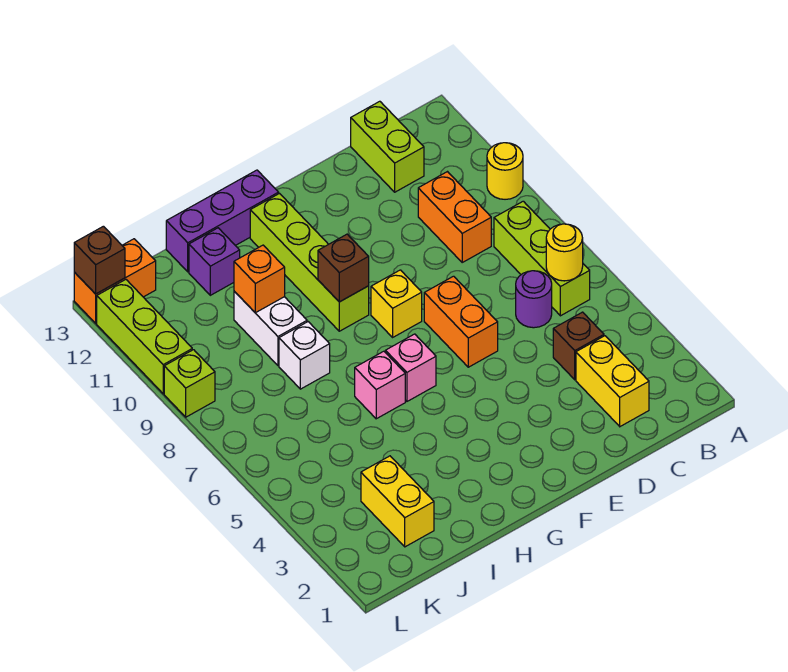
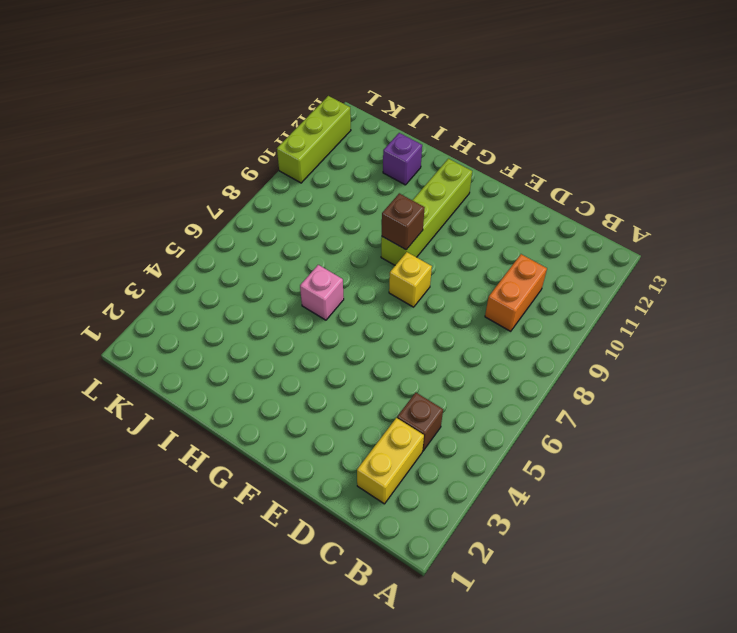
none -> yellow 1x1 round brick [487,143,523,199]
none -> lime 1x3 brick [494,201,590,316]
none -> purple 1x1 round brick [516,271,552,328]

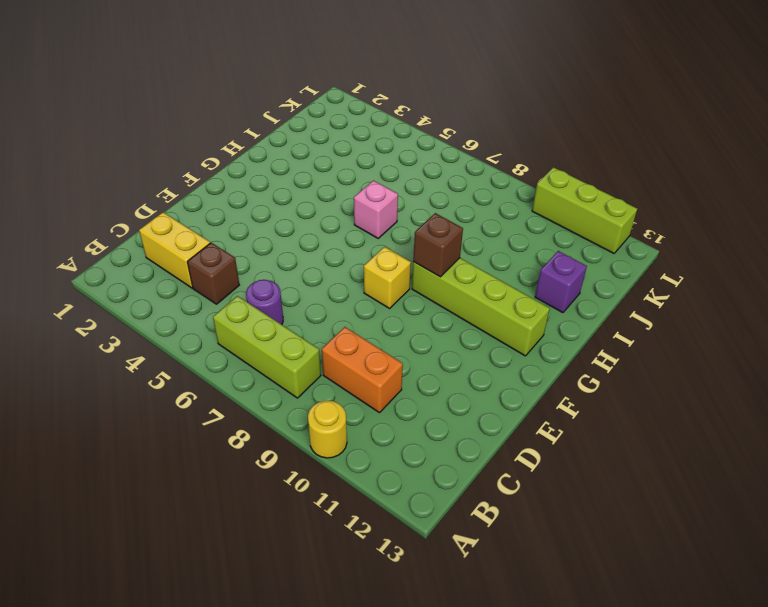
none -> lime 1x2 brick [351,101,424,192]
none -> orange 1x2 brick [424,276,498,367]
none -> pink 1x1 brick [385,334,436,401]

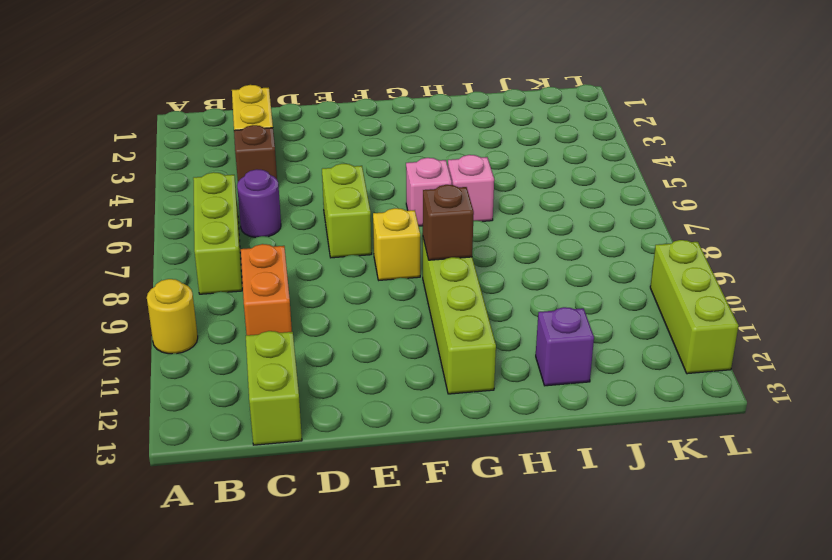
lime 1x2 brick [322,164,372,258] -> orange 1x2 brick [424,276,498,367]
none -> purple 1x3 brick [166,170,279,272]
none -> white 1x1 brick [279,322,330,389]
none -> white 1x2 brick [234,291,307,366]

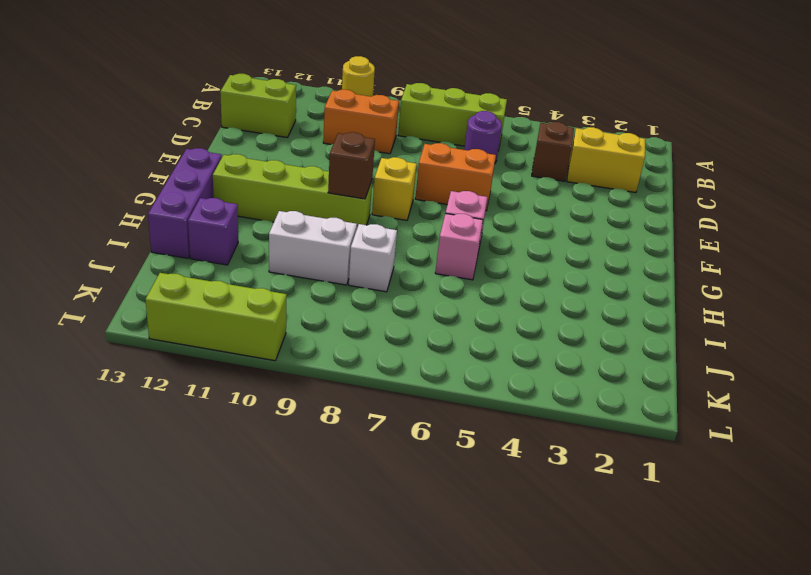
none -> yellow 1x2 brick [361,456,434,547]
none -> orange 1x2 brick [74,239,156,323]
none -> lime 1x1 brick [164,350,215,417]

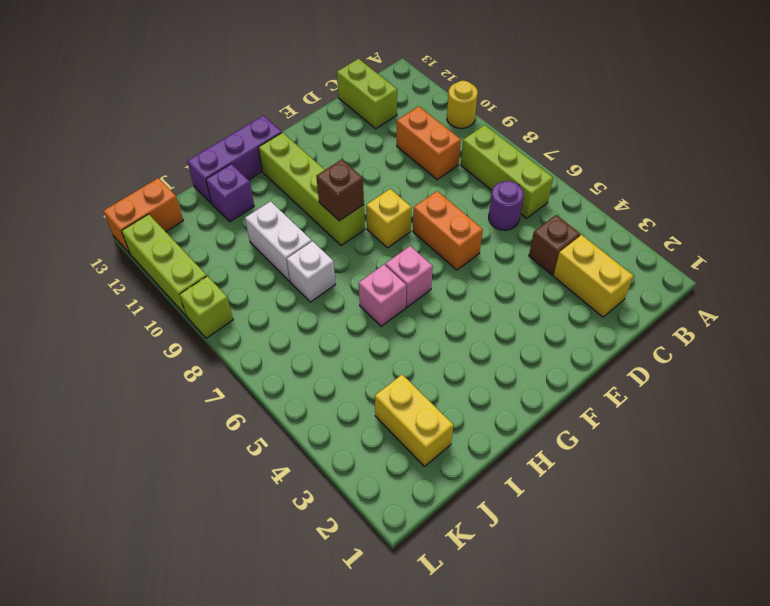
none -> yellow 1x1 round brick [546,224,583,281]
none -> orange 1x1 brick [234,245,285,313]
none -> brown 1x1 brick [74,226,125,294]

